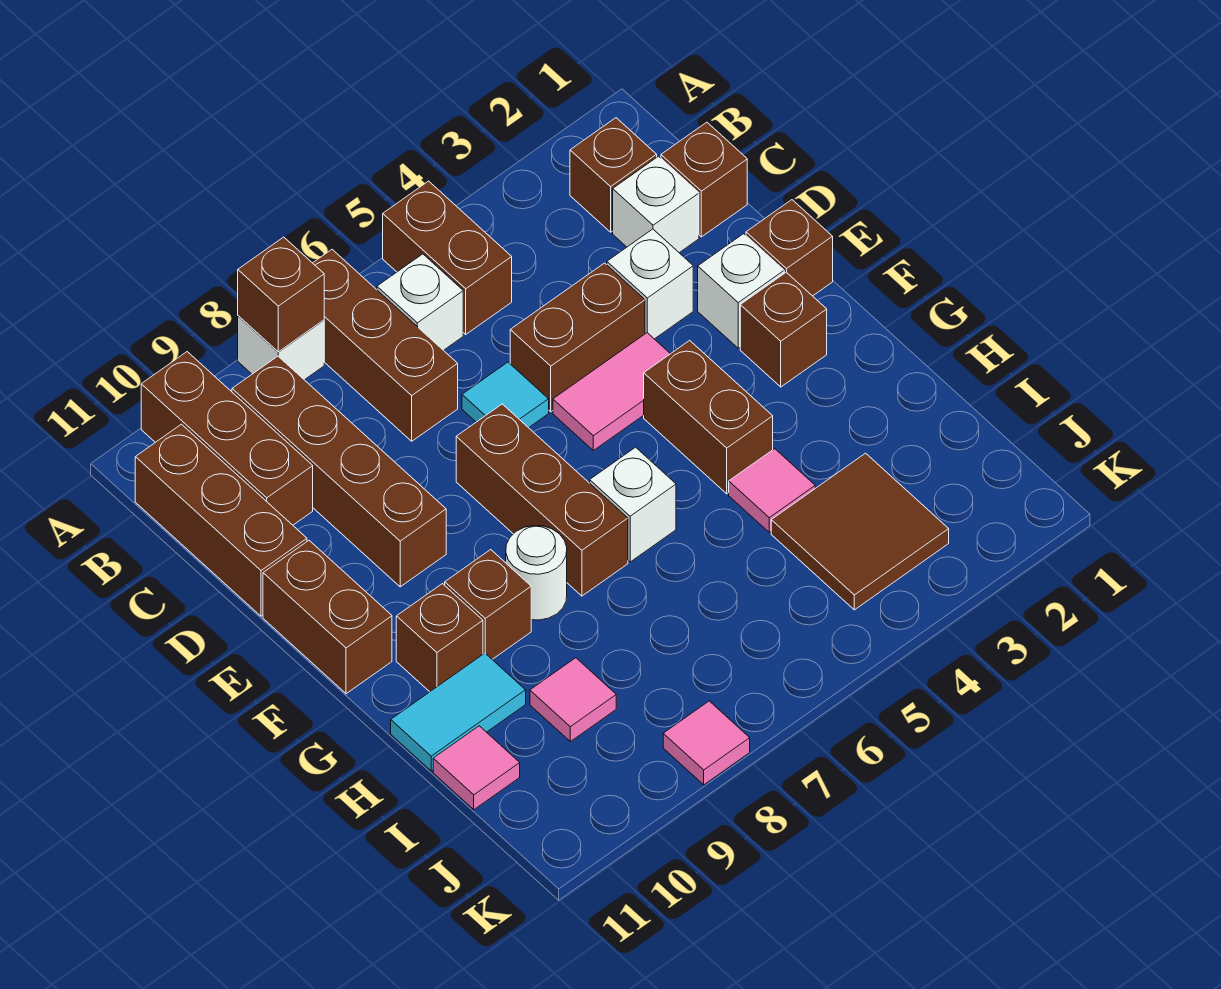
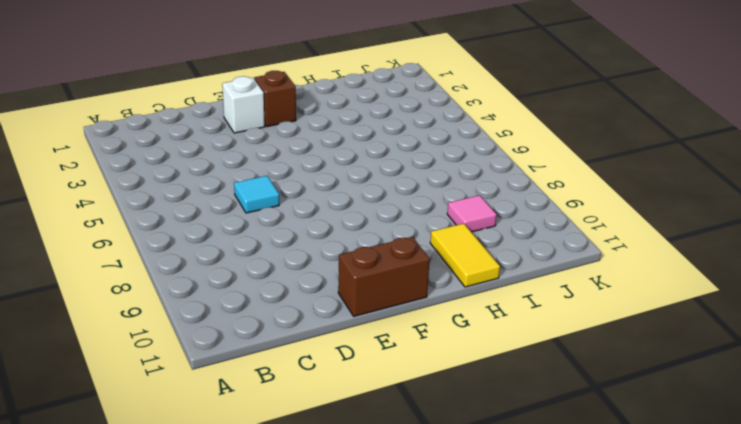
yellow 1x2 tile [430,223,500,287] -> cyan 1x2 tile [391,653,526,771]
none -> brown 1x2 brick [383,181,512,334]
none -> brown 1x3 brick [313,250,458,441]
none -> white 1x1 brick [238,316,324,380]
none -> brown 1x3 brick [141,352,313,525]

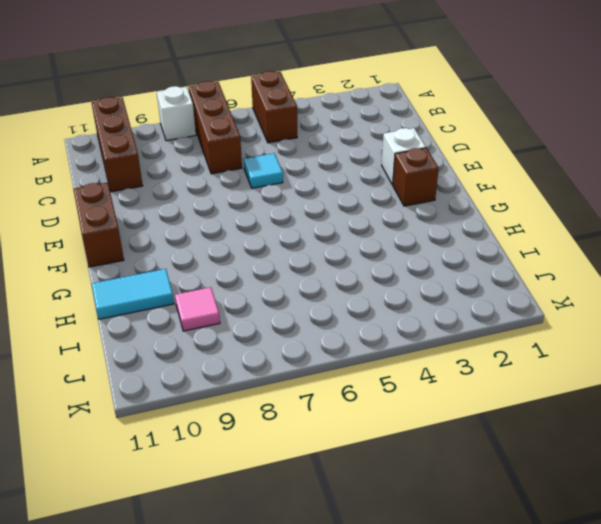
none -> brown 1x1 brick [570,118,657,232]
none -> white 1x1 brick [377,254,463,350]
none -> brown 1x4 brick [232,356,446,587]
none -> brown 1x3 brick [135,424,307,616]

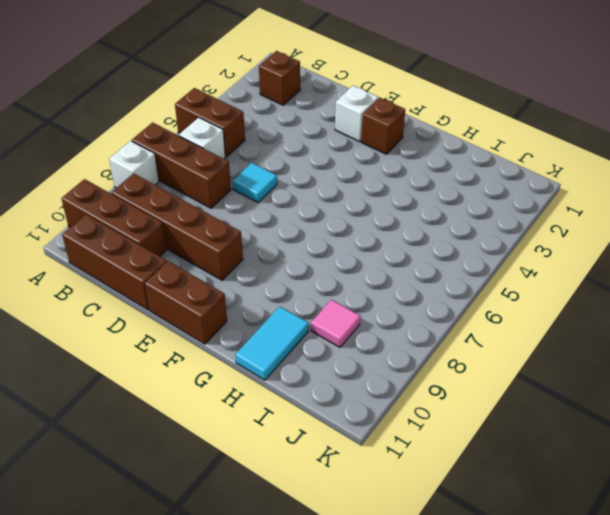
none -> brown 1x1 brick [661,122,747,237]
none -> white 1x1 brick [613,156,699,253]
none -> white 1x1 brick [607,229,693,339]
none -> brown 1x2 brick [510,263,645,412]

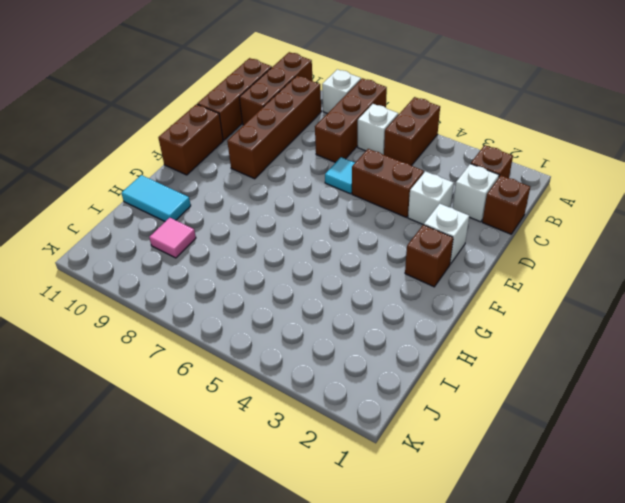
none -> brown 1x1 brick [746,200,833,296]
none -> pink 1x2 tile [553,333,670,450]
none -> brown 1x3 brick [456,404,628,596]
none -> brown 1x2 brick [644,340,773,494]

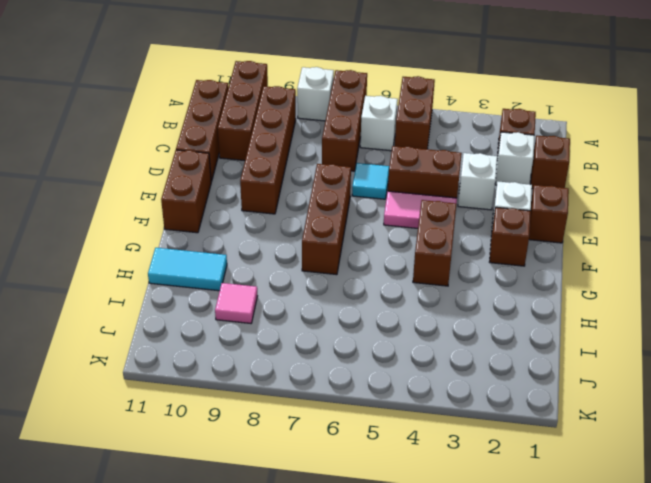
none -> white 1x1 brick [590,447,676,562]
none -> white 1x1 round brick [506,526,567,620]
none -> brown 1x1 brick [445,550,531,659]
none -> brown 1x1 brick [396,584,483,692]

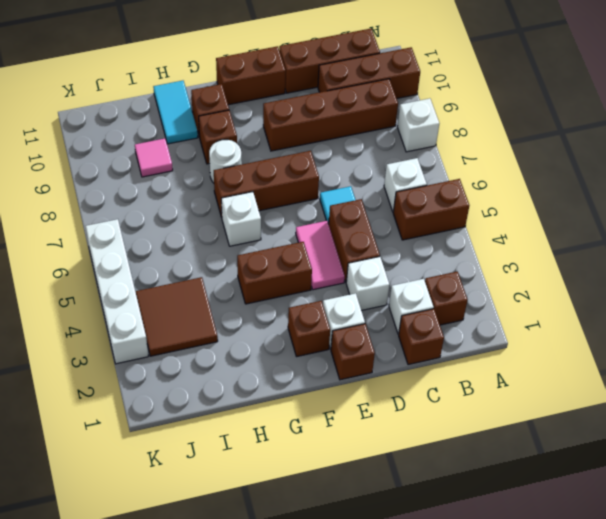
white 1x4 brick [86,219,148,364] -> none
none -> brown 1x3 brick [313,250,458,441]
none -> pink 1x1 tile [729,449,815,532]
none -> pink 1x1 tile [433,726,520,810]
none -> pink 1x1 tile [663,701,750,785]

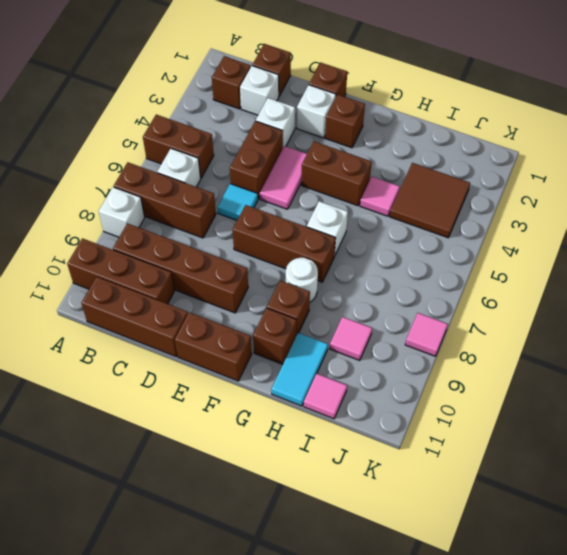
none -> brown 1x1 brick [238,237,324,352]

